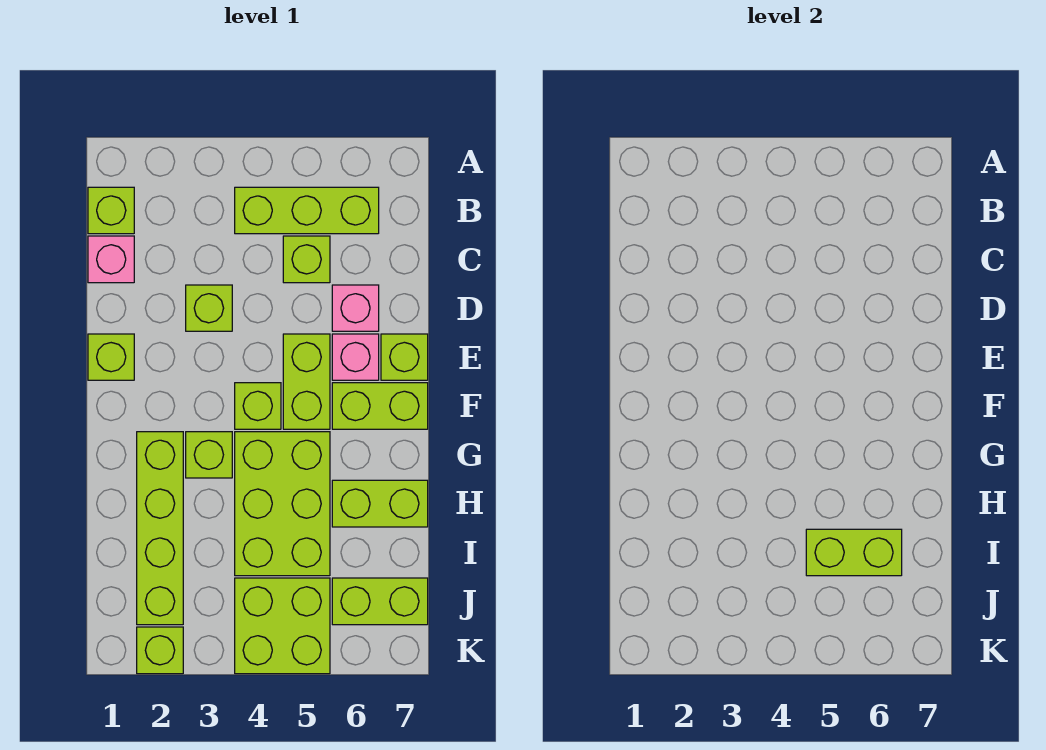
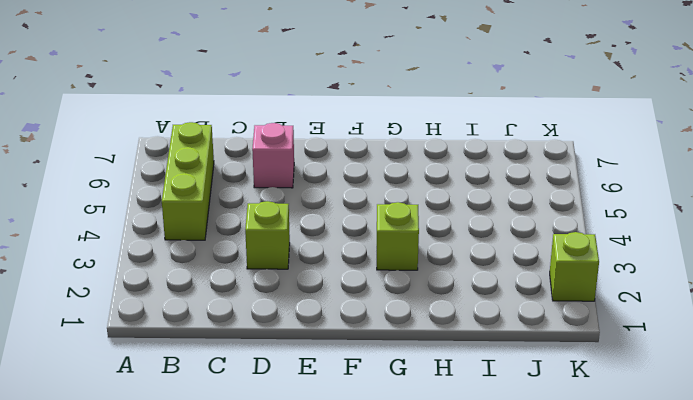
none -> lime 1x1 brick [88,187,134,234]
none -> pink 1x1 brick [88,236,134,283]
none -> lime 1x1 brick [283,236,330,283]

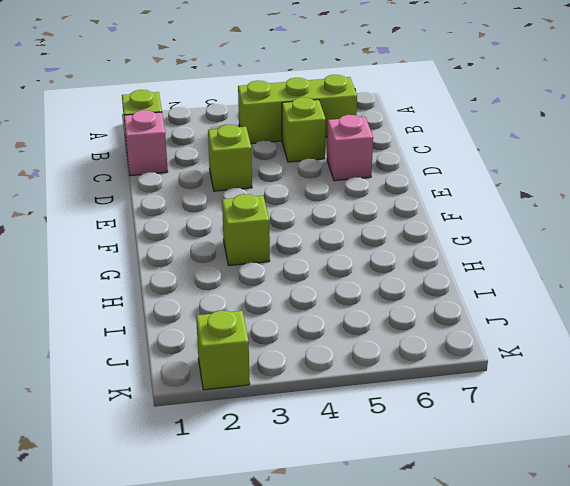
none -> lime 1x1 brick [88,334,134,380]
none -> lime 1x2 brick [283,334,330,429]
none -> pink 1x1 brick [332,334,379,380]

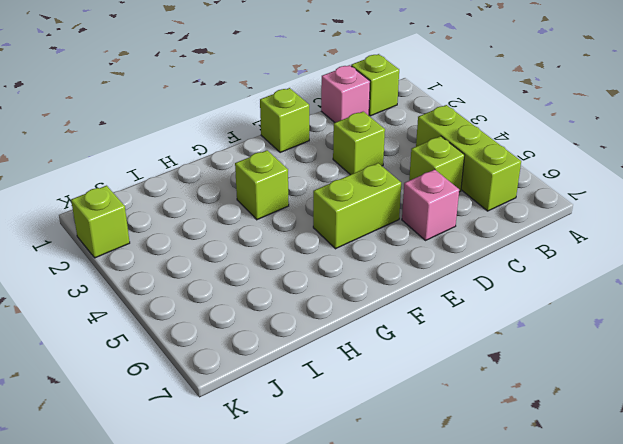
none -> pink 1x1 brick [332,334,379,380]
none -> lime 1x1 brick [381,334,428,380]
none -> lime 1x1 brick [235,383,281,429]

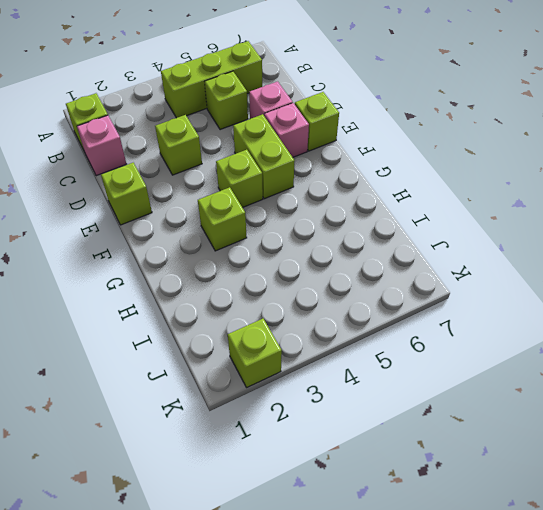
none -> lime 1x2 brick [332,383,428,429]
none -> lime 1x4 brick [137,432,183,625]
none -> lime 2x3 brick [235,432,330,576]

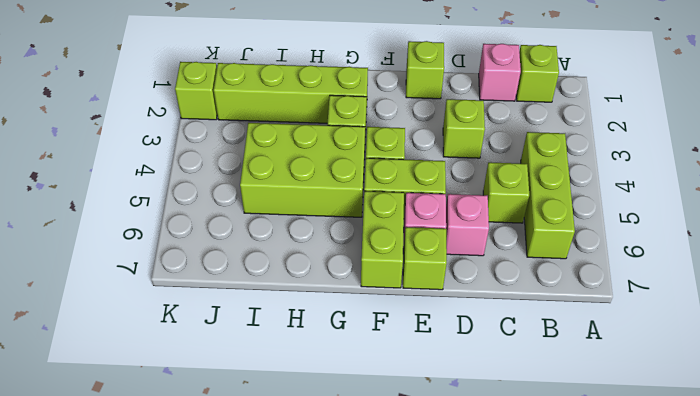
none -> lime 1x2 brick [332,480,428,527]
none -> lime 2x2 brick [235,578,330,674]
none -> lime 1x2 brick [332,578,428,625]

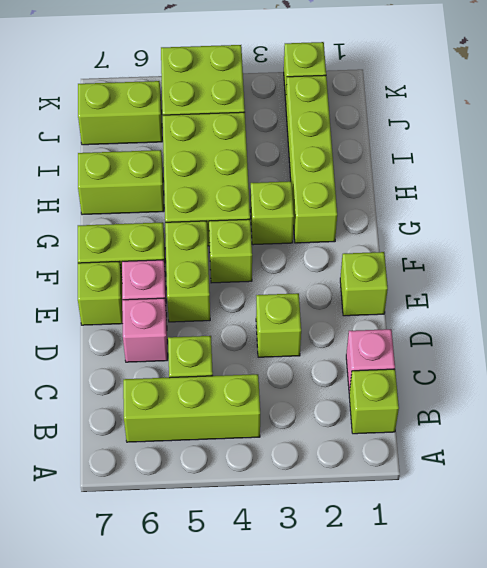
none -> lime 1x2 brick [806,529,902,576]

